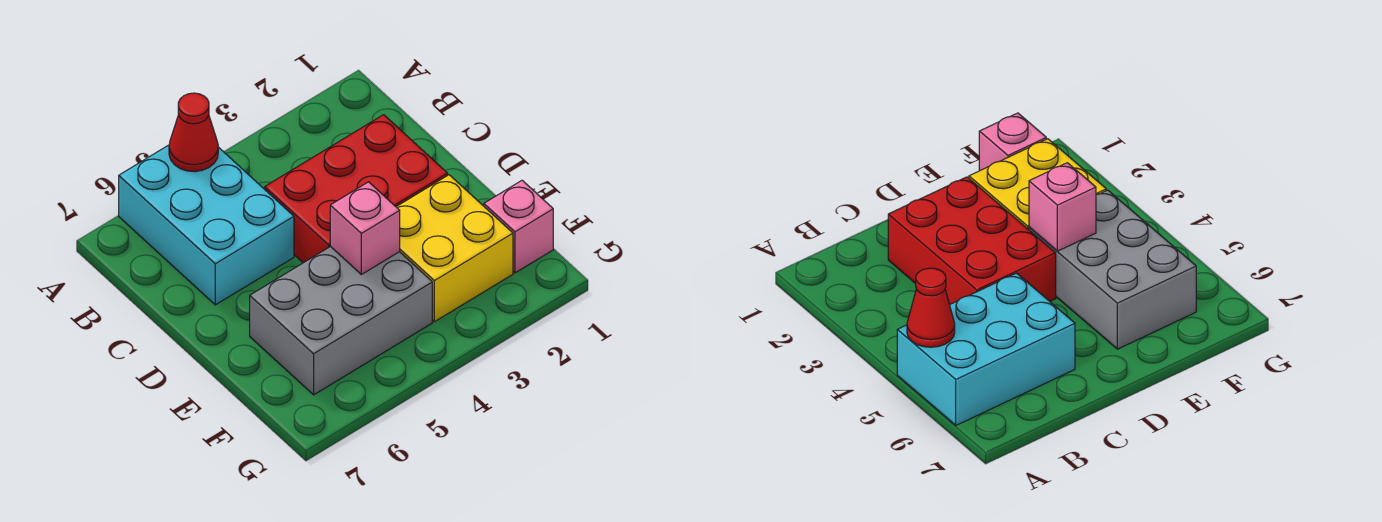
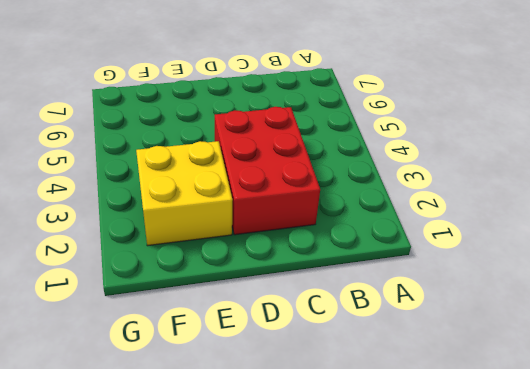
none -> cyan 2x3 brick [119,145,294,305]
none -> grey 2x3 brick [250,246,432,395]

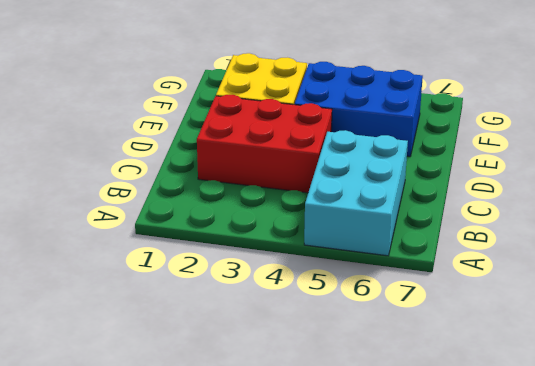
blue 2x3 brick [295,62,423,157] -> grey 2x3 brick [250,246,432,395]
none -> pink 1x1 brick [484,180,553,273]
none -> red 1x1 cone [169,93,218,172]

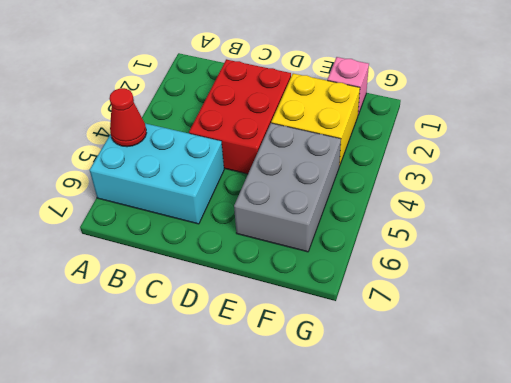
none -> pink 1x1 brick [330,182,400,274]

